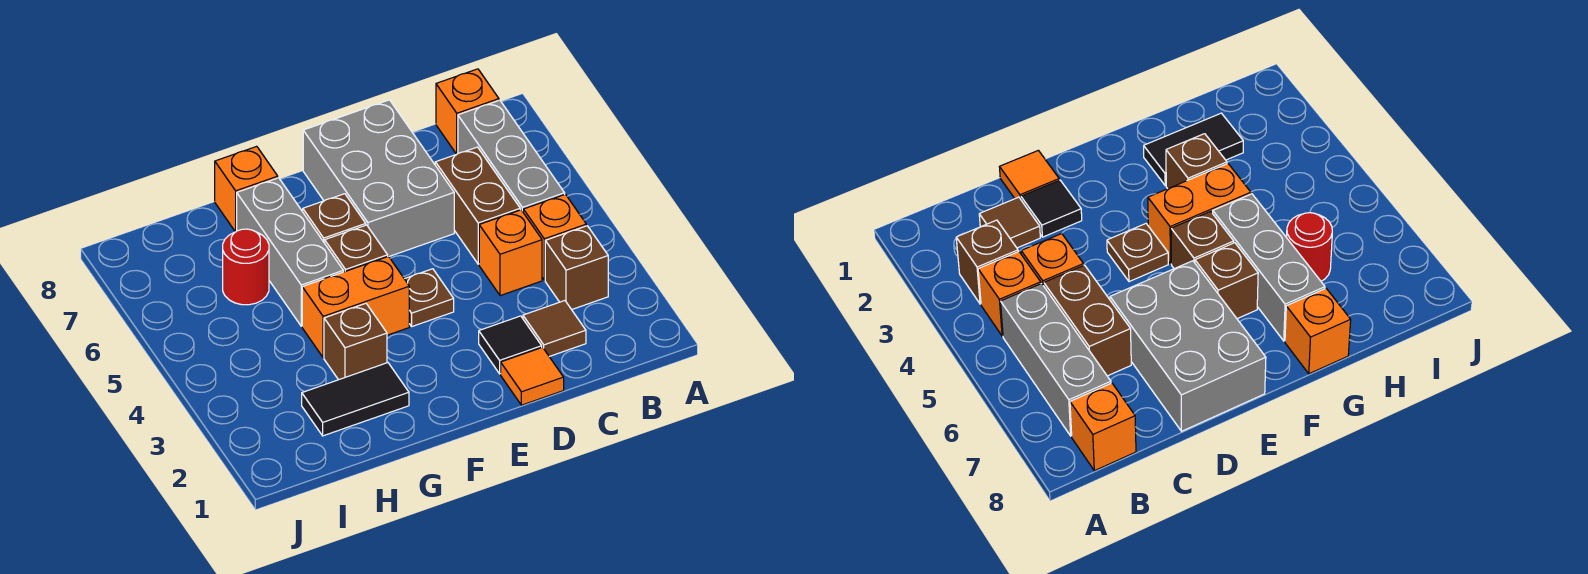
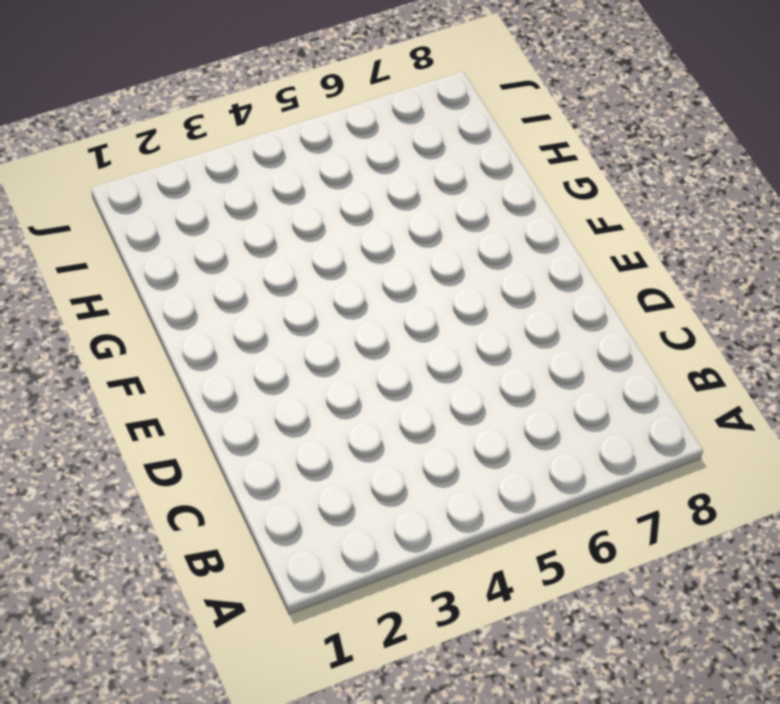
none -> brown 1x1 brick [545,226,608,310]
none -> orange 1x1 brick [523,194,586,280]
none -> grey 1x3 brick [458,100,565,211]

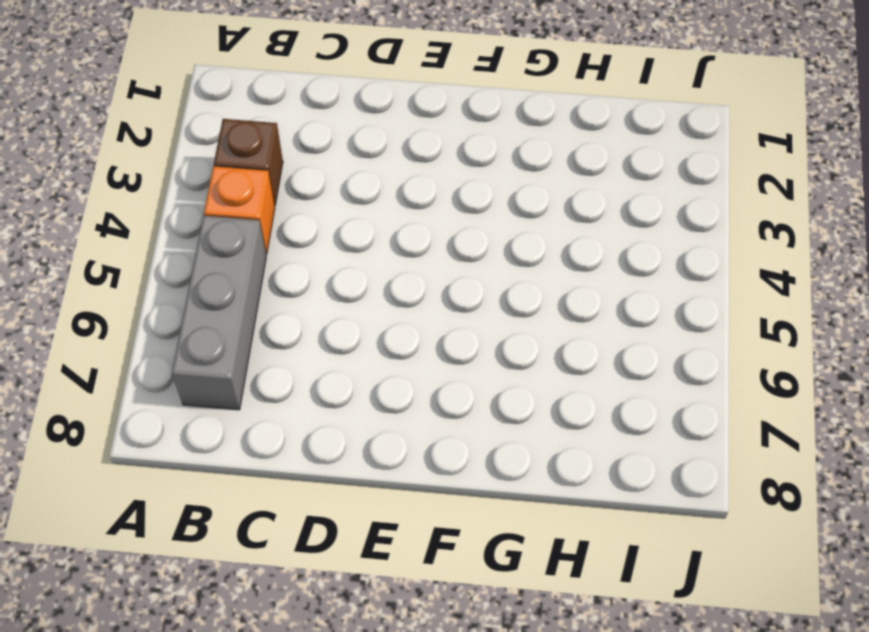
none -> orange 1x1 brick [436,69,499,154]
none -> brown 1x1 tile [523,301,586,356]
none -> orange 1x1 brick [479,210,542,296]

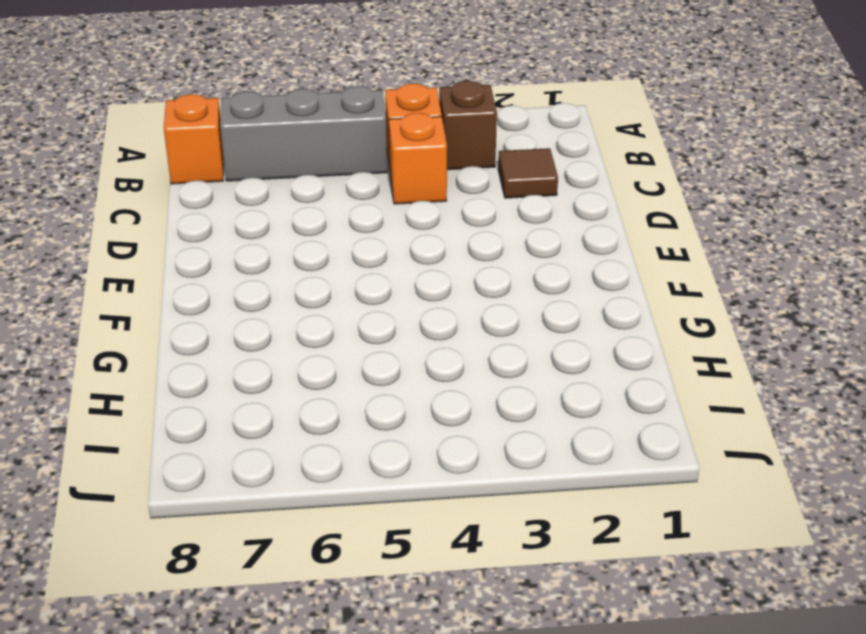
none -> brown 1x2 brick [435,147,520,264]
none -> orange 1x1 tile [501,347,564,405]
none -> black 1x1 tile [479,316,542,374]

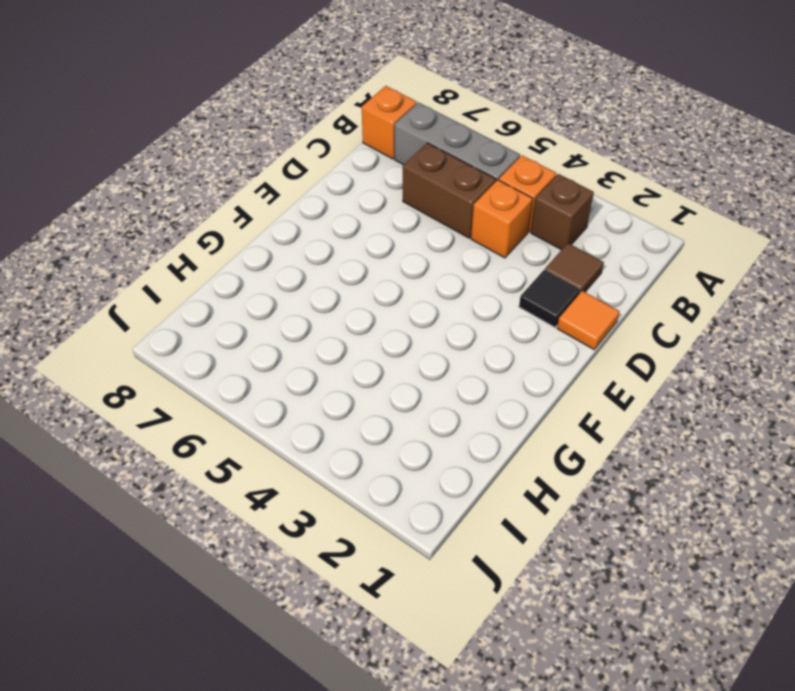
none -> grey 2x3 brick [303,100,454,256]
none -> brown 1x1 plate [405,269,454,326]
none -> orange 1x2 brick [302,256,409,358]

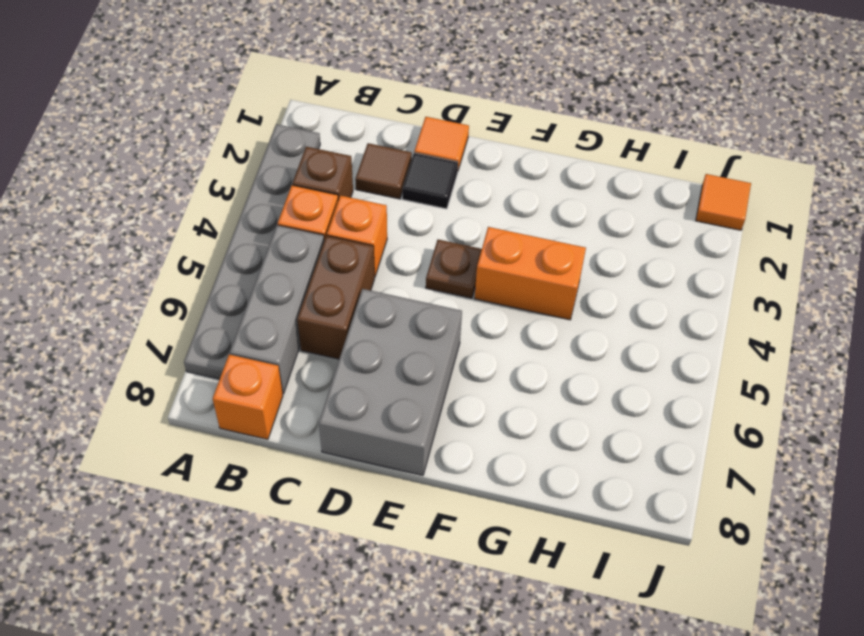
grey 1x6 plate [184,124,320,379] -> none
orange 1x1 tile [696,174,751,230] -> none
none -> brown 1x1 brick [325,225,388,272]
none -> brown 1x1 brick [302,194,366,243]
none -> black 1x2 tile [302,363,409,436]

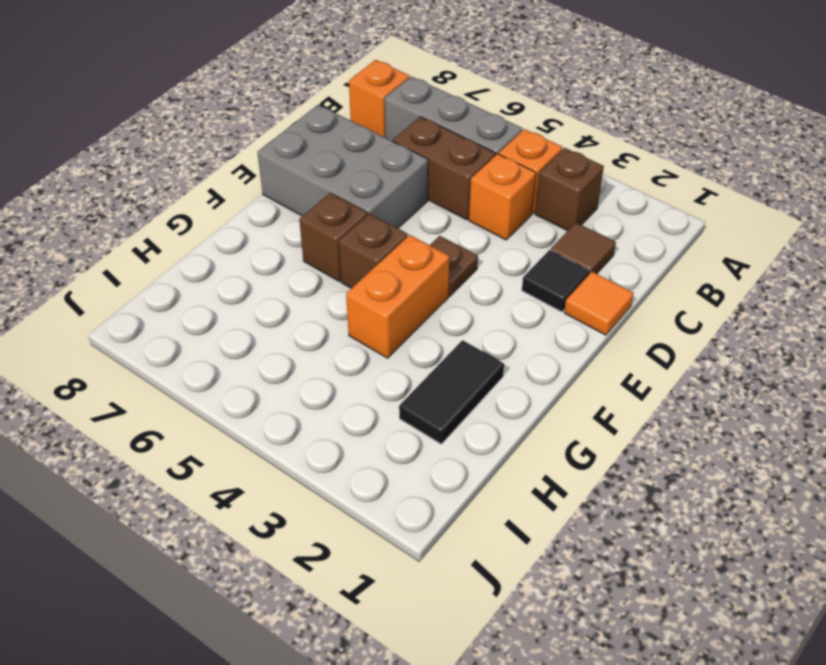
none -> brown 1x1 brick [324,303,387,380]
none -> grey 1x3 brick [237,178,343,326]
none -> orange 1x1 brick [215,146,278,232]

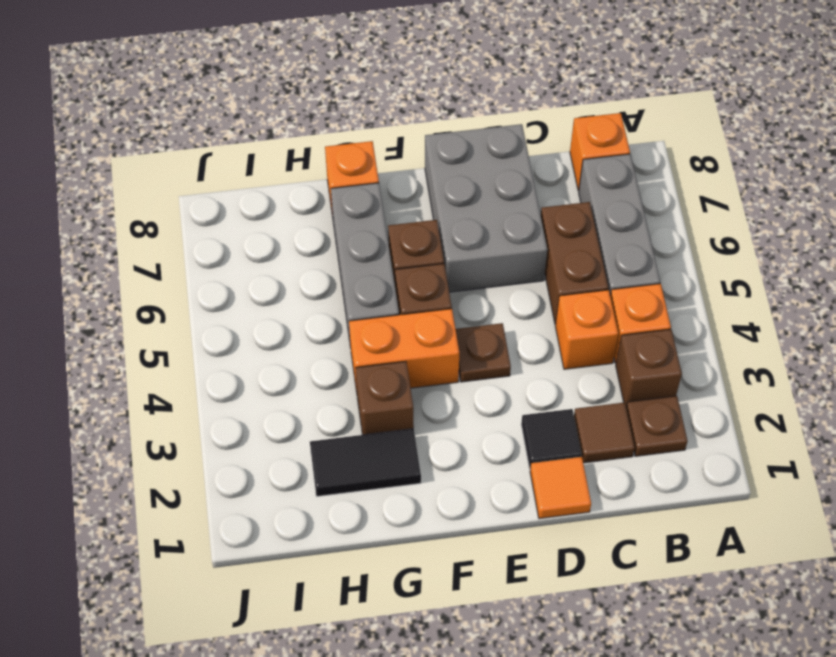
brown 1x1 plate [626,396,688,456] -> none
none -> red 1x1 round brick [223,229,269,305]

